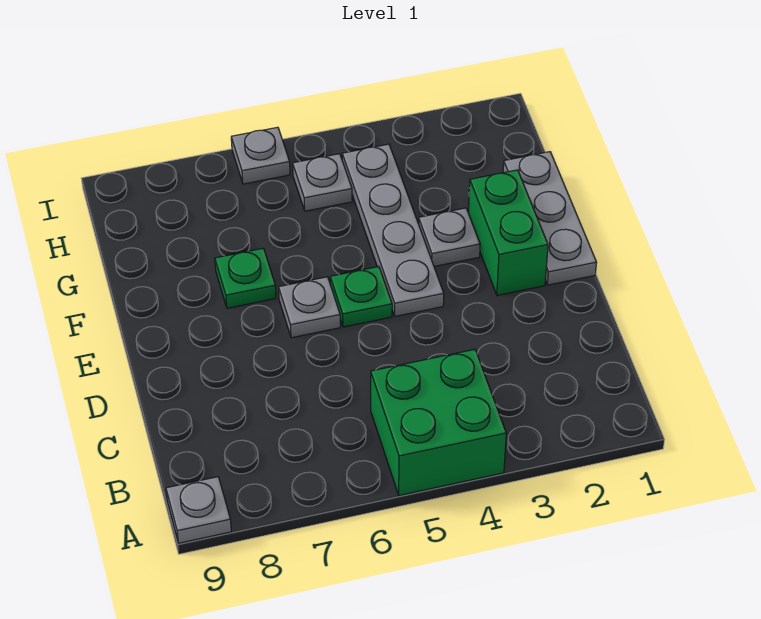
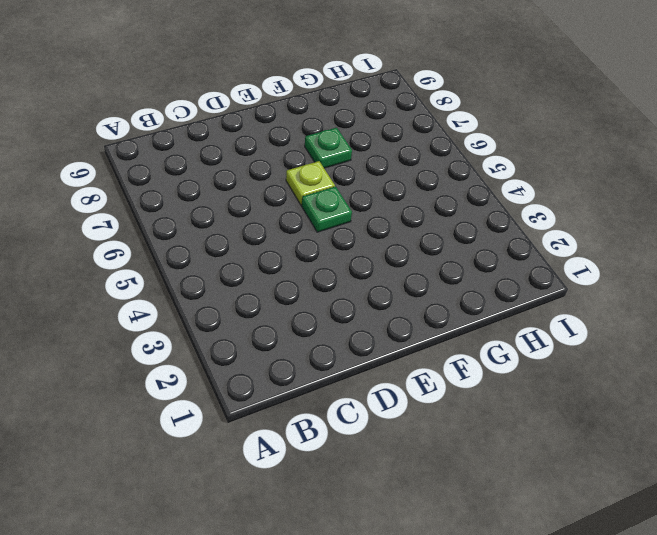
lime 1x1 plate [286,161,335,205] -> grey 1x1 plate [279,277,340,338]
none -> green 2x2 brick [371,349,506,496]
none -> grey 1x1 plate [166,477,231,543]

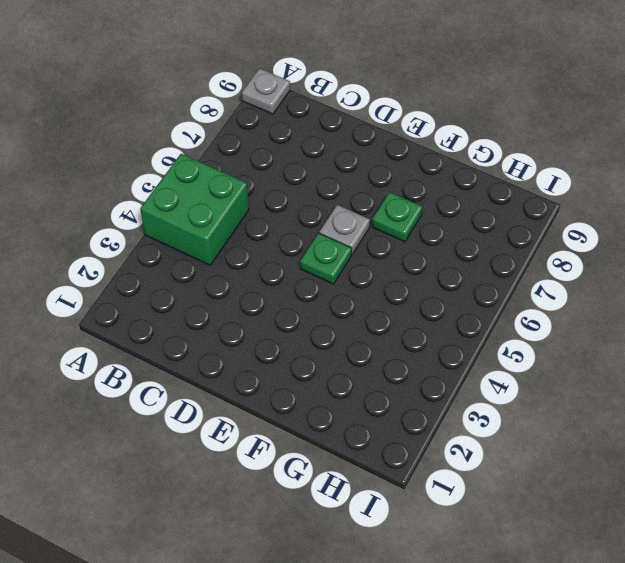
none -> grey 1x3 plate [503,152,597,285]
none -> green 1x2 brick [469,170,548,296]

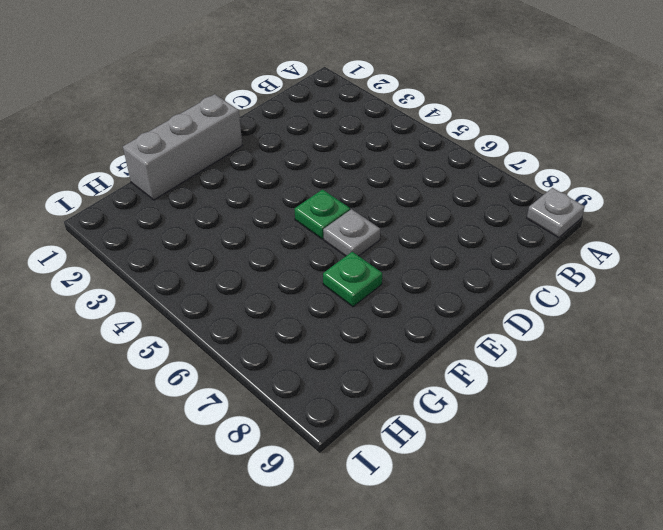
grey 1x3 brick [123,94,242,200] -> grey 1x3 plate [503,152,597,285]
none -> green 2x2 brick [371,349,506,496]
none -> green 1x2 brick [469,170,548,296]

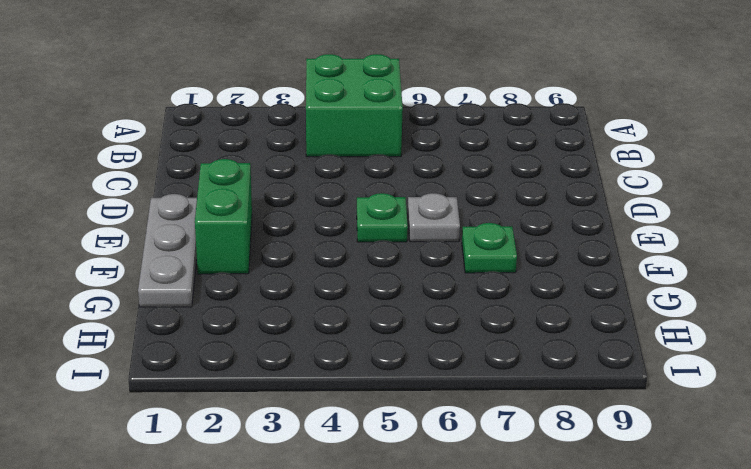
none -> grey 1x1 plate [166,477,231,543]
none -> grey 1x4 plate [342,144,444,316]

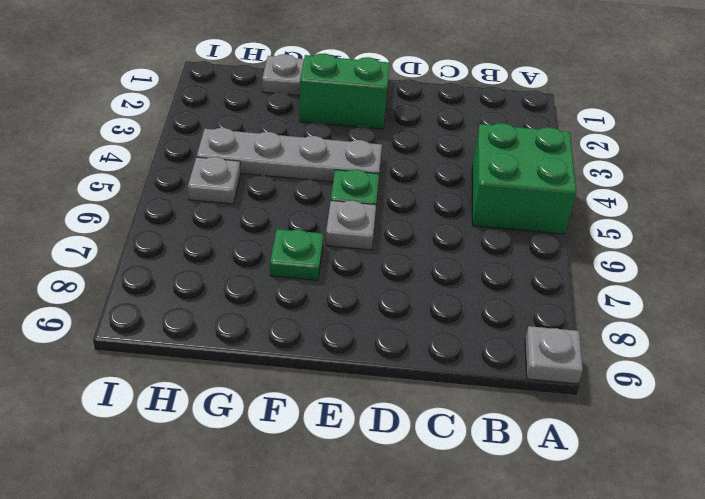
none -> grey 1x1 plate [419,208,480,266]
none -> grey 1x1 plate [231,127,290,184]

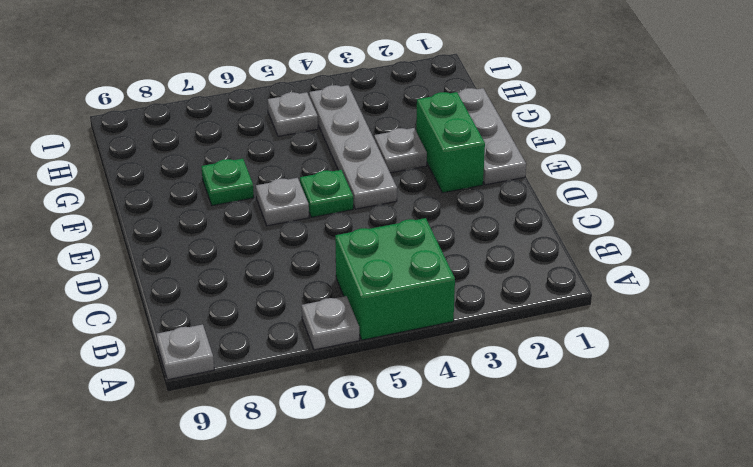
grey 1x1 plate [302,296,359,350] -> grey 1x1 plate moved to [231,127,290,184]

